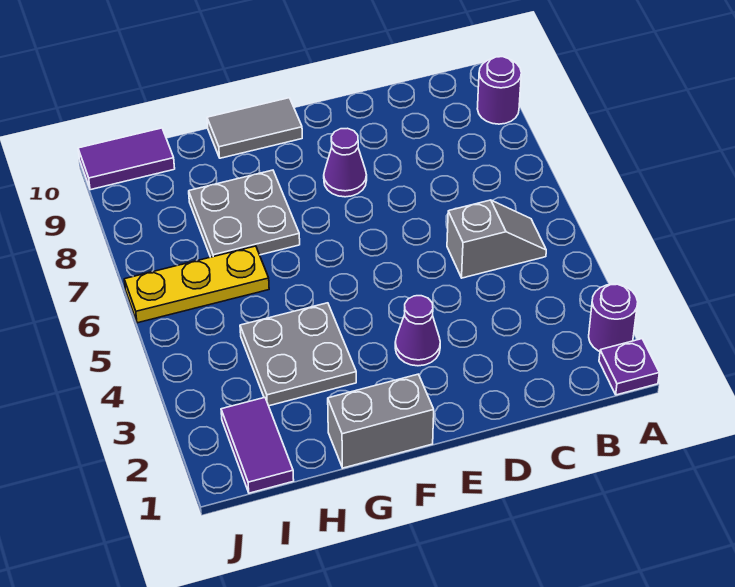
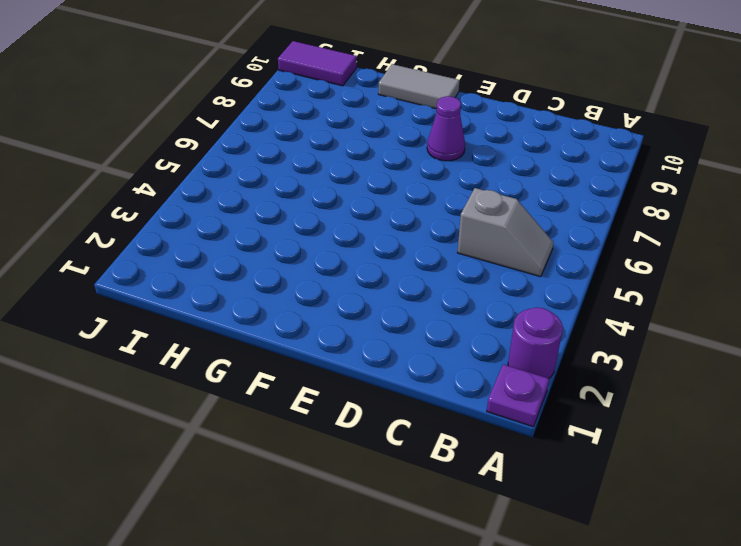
none -> purple 1x1 round brick [477,57,521,124]
none -> purple 1x1 cone [395,296,440,366]
none -> grey 1x2 brick [328,374,434,468]

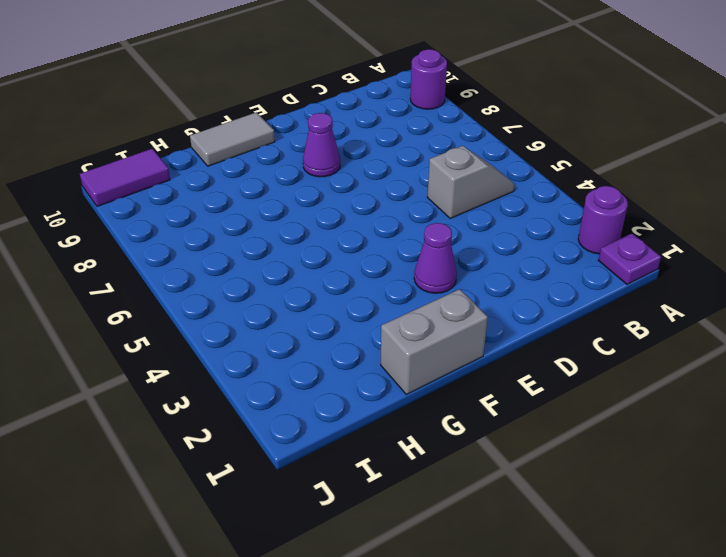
none -> grey 2x2 plate [240,303,356,406]
none -> grey 2x2 plate [189,170,300,257]
none -> yellow 1x3 plate [124,246,269,323]

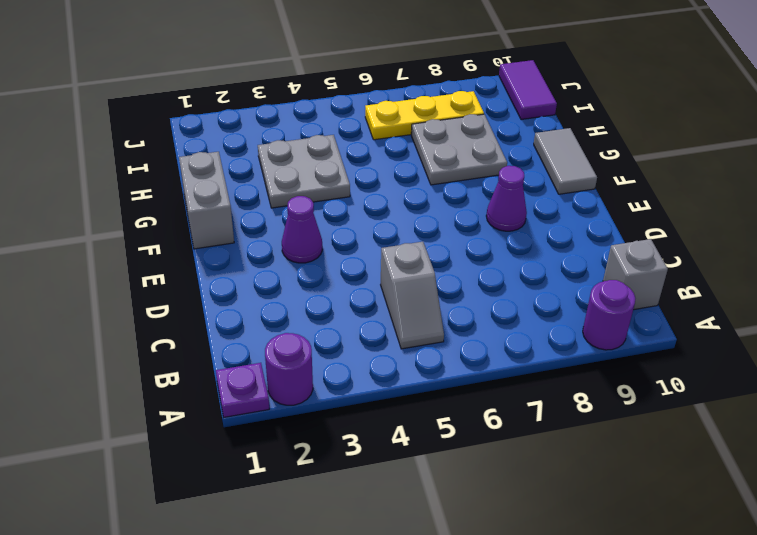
grey 1x1 brick [603,239,668,310] -> none
yellow 1x3 plate [365,91,484,140] -> yellow 1x3 plate turned to [124,246,269,323]
none -> purple 1x2 tile [221,397,294,493]

